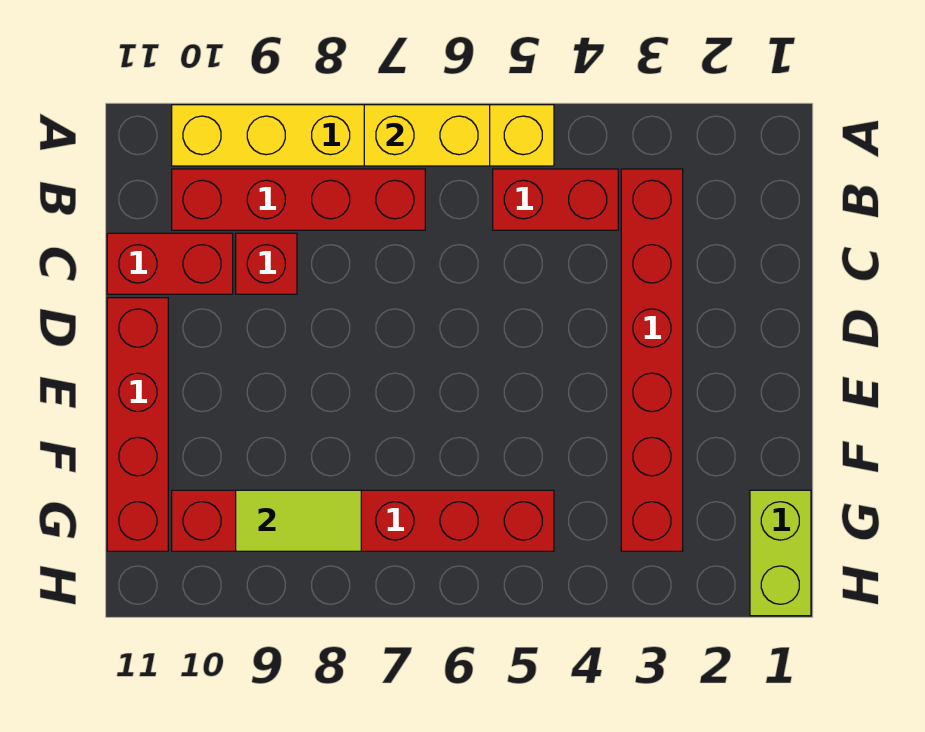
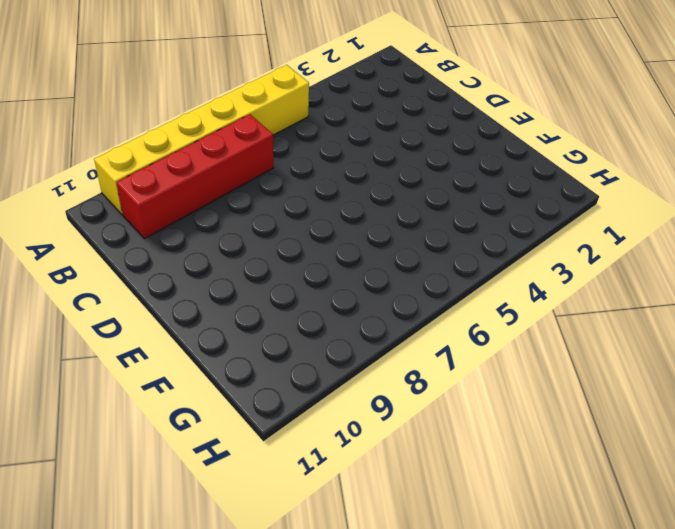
none -> red 1x6 brick [621,169,683,551]
none -> red 1x2 brick [493,169,618,230]

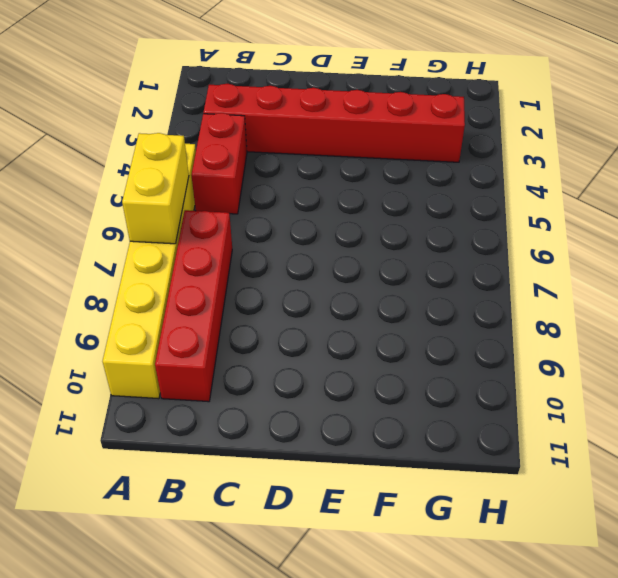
none -> red 1x1 brick [236,233,297,294]
none -> red 1x2 brick [107,233,233,294]

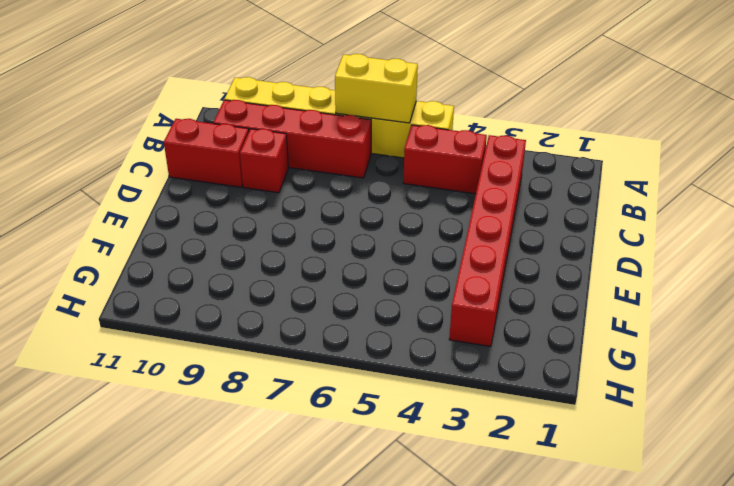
none -> red 1x4 brick [107,298,168,551]
none -> lime 1x2 brick [750,490,811,616]

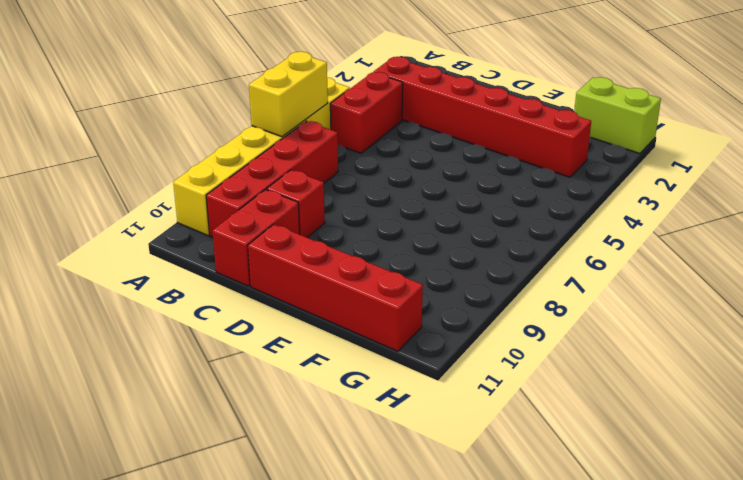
none -> red 1x6 brick [172,490,554,551]
none -> lime 1x2 tile [236,490,361,551]

